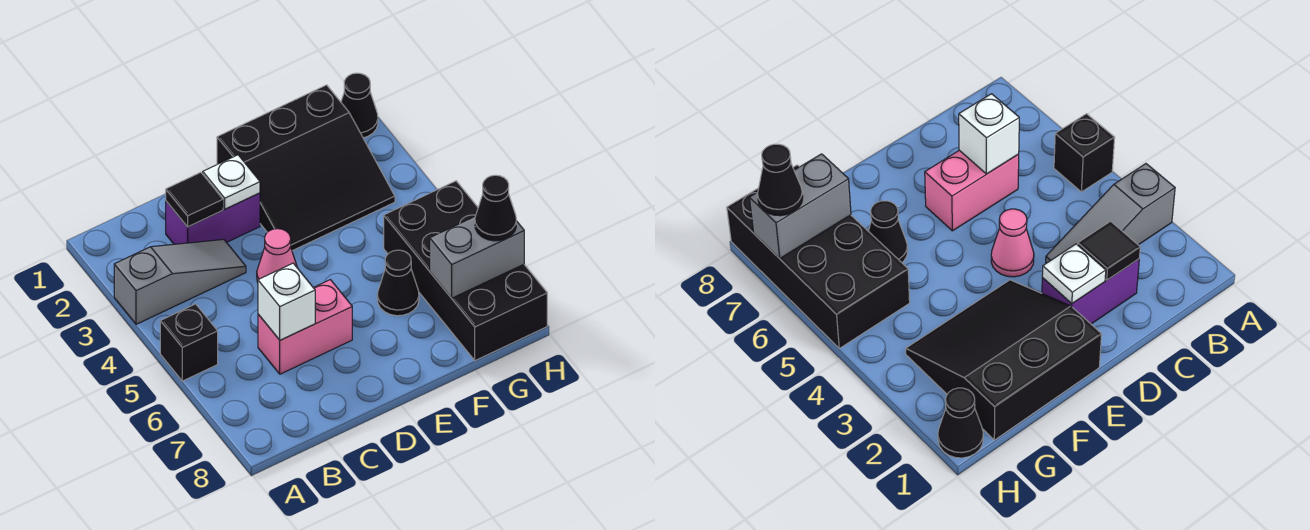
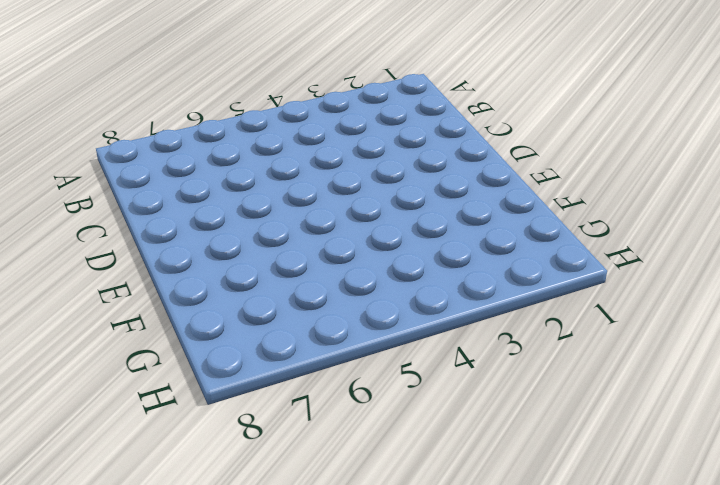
none -> grey 1x3 slope [114,239,246,324]
none -> black 1x1 brick [160,304,218,381]
none -> purple 1x2 brick [166,193,260,244]

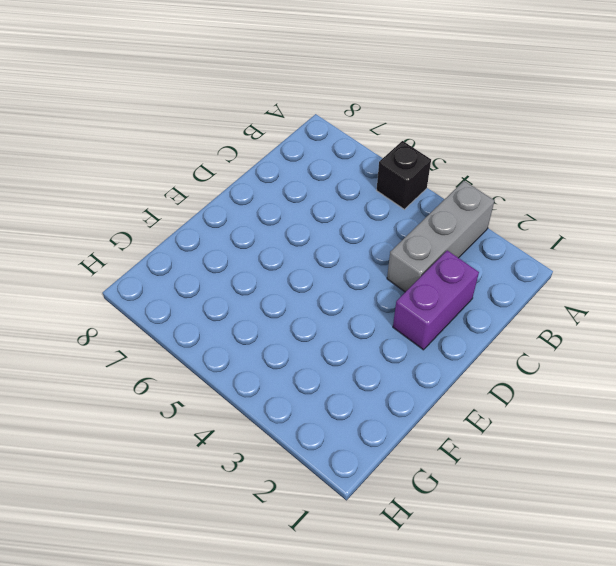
grey 1x3 brick [387,181,495,292] -> grey 1x3 slope [114,239,246,324]
none -> pink 1x2 brick [258,280,352,374]
none -> pink 1x1 cone [257,229,297,282]
none -> black 3x3 slope [217,85,395,251]

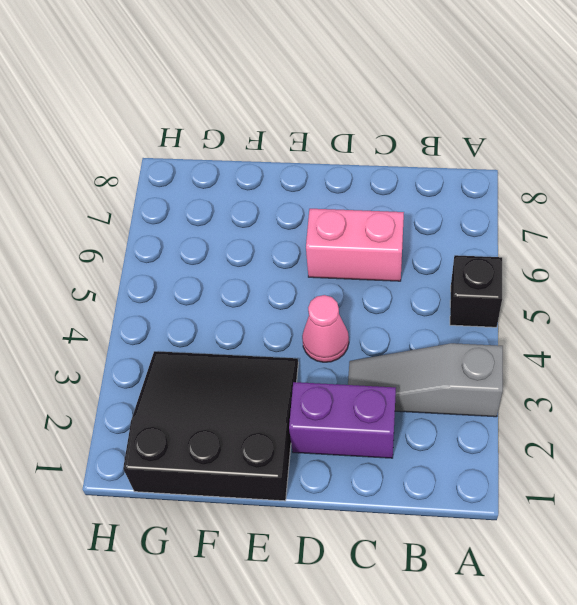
none -> black 1x1 cone [377,250,419,316]
none -> black 2x4 brick [384,181,547,361]
none -> black 1x1 cone [341,73,378,138]

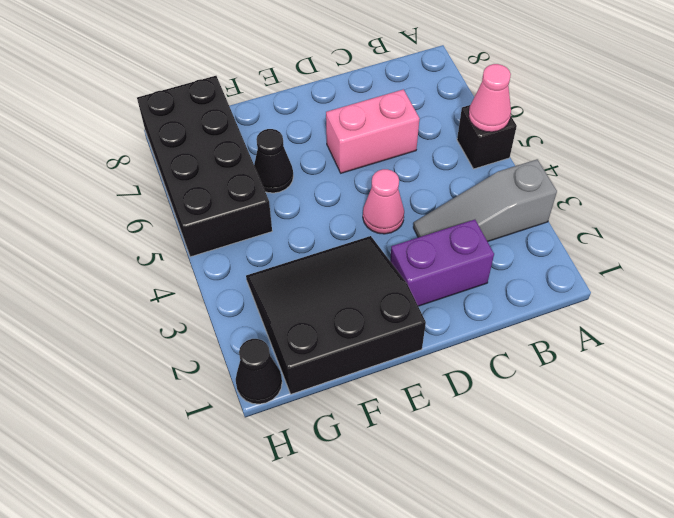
pink 1x1 cone [469,64,511,132] -> none
none -> black 1x1 tile [166,172,223,227]
none -> white 1x1 brick [258,263,315,340]
none -> white 1x1 plate [203,155,260,209]

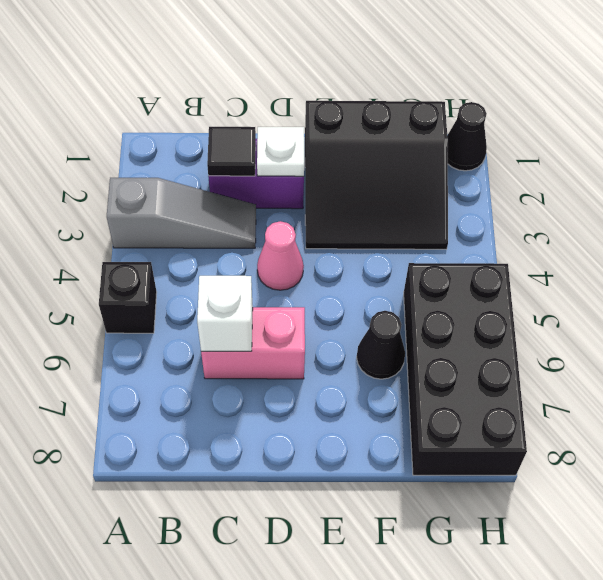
none -> grey 1x2 brick [430,217,524,298]
none -> black 1x1 cone [475,175,516,241]

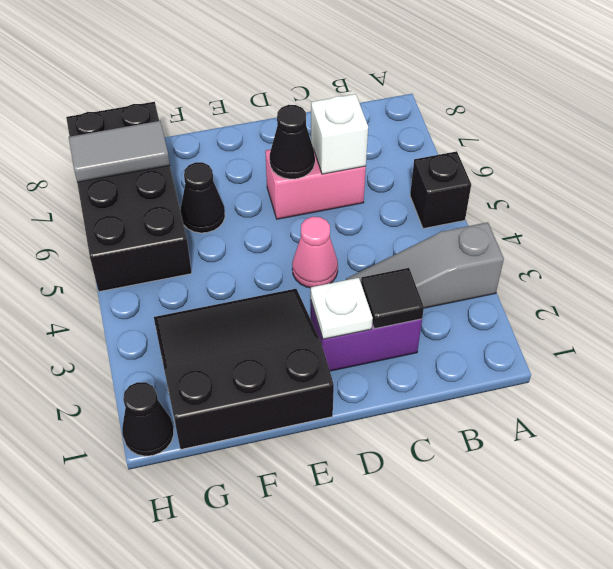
black 1x1 cone [270,105,315,179] -> black 1x1 cone moved to [475,175,516,241]
grey 1x2 tile [69,121,170,182] -> grey 1x2 brick [430,217,524,298]

